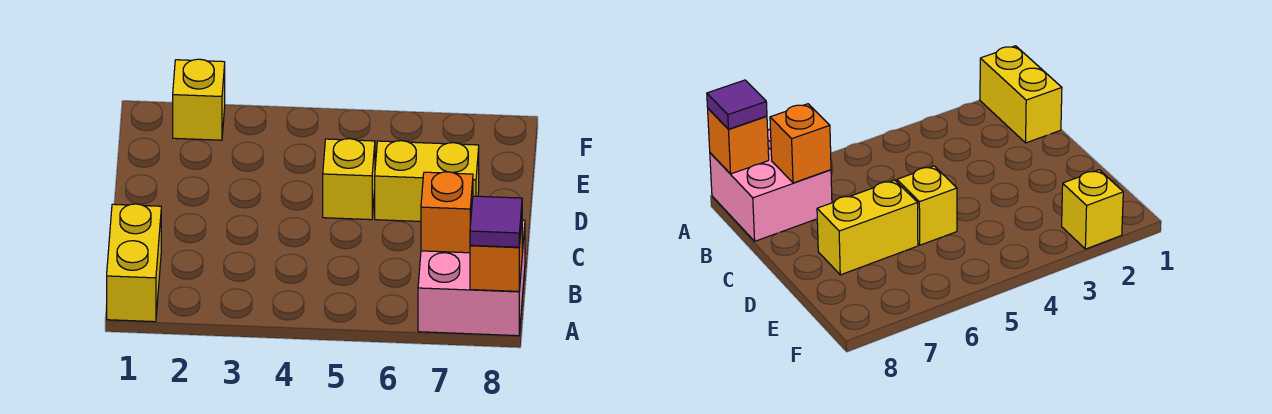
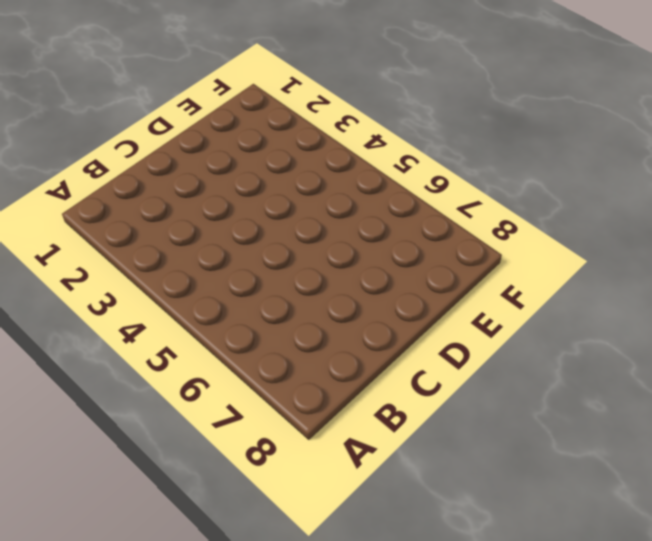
none -> yellow 1x2 brick [107,204,161,322]
none -> pink 2x2 brick [418,220,525,336]

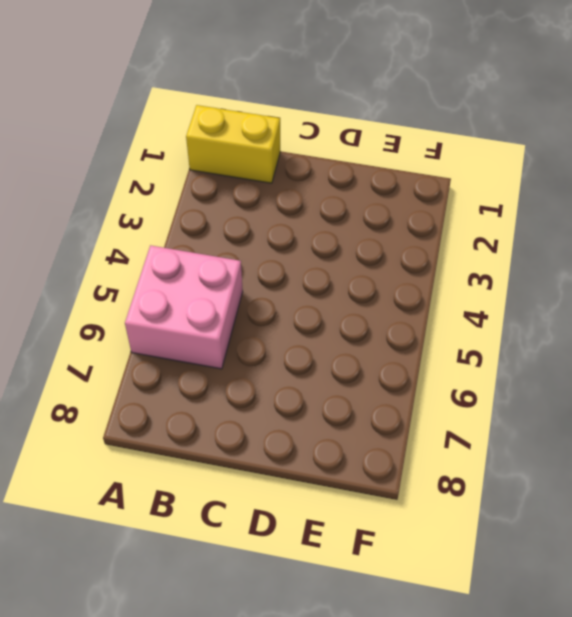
pink 2x2 brick [125,245,243,369] -> pink 2x2 brick moved to [418,220,525,336]
none -> yellow 1x1 brick [323,139,375,220]
none -> yellow 1x2 brick [375,141,479,221]

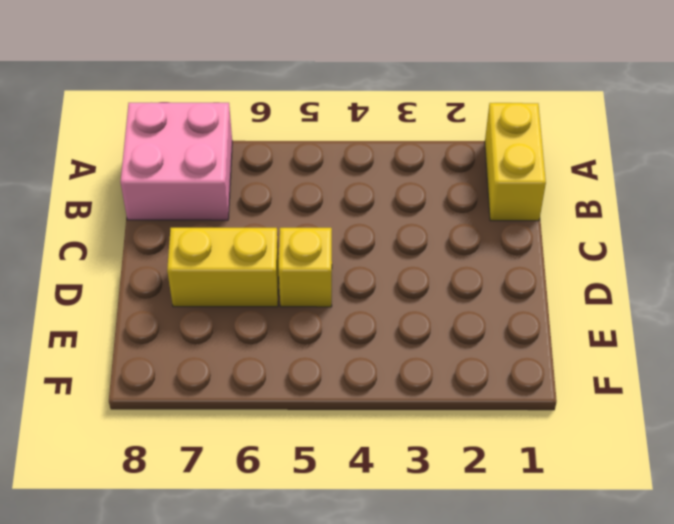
none -> yellow 1x1 brick [173,59,225,140]
none -> orange 1x1 brick [470,221,522,291]

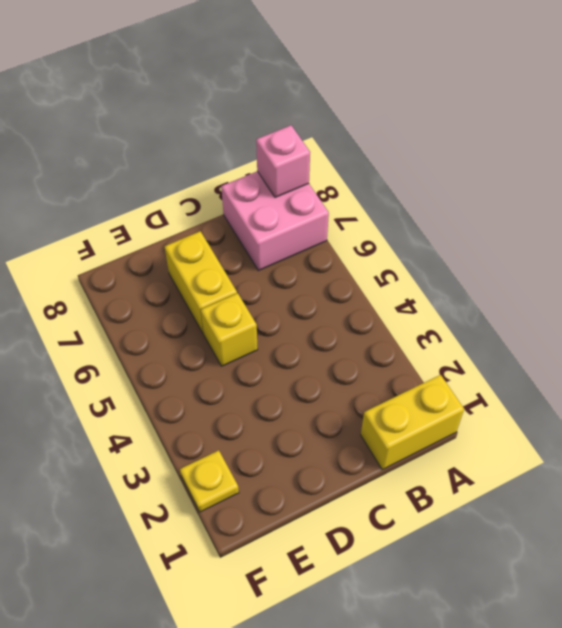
pink 1x1 brick [256,125,310,198] -> orange 1x1 brick [470,221,522,291]
yellow 1x1 plate [180,450,239,512] -> yellow 1x1 brick [173,59,225,140]
none -> orange 1x1 brick [421,172,473,253]
none -> purple 1x1 tile [470,196,522,247]

